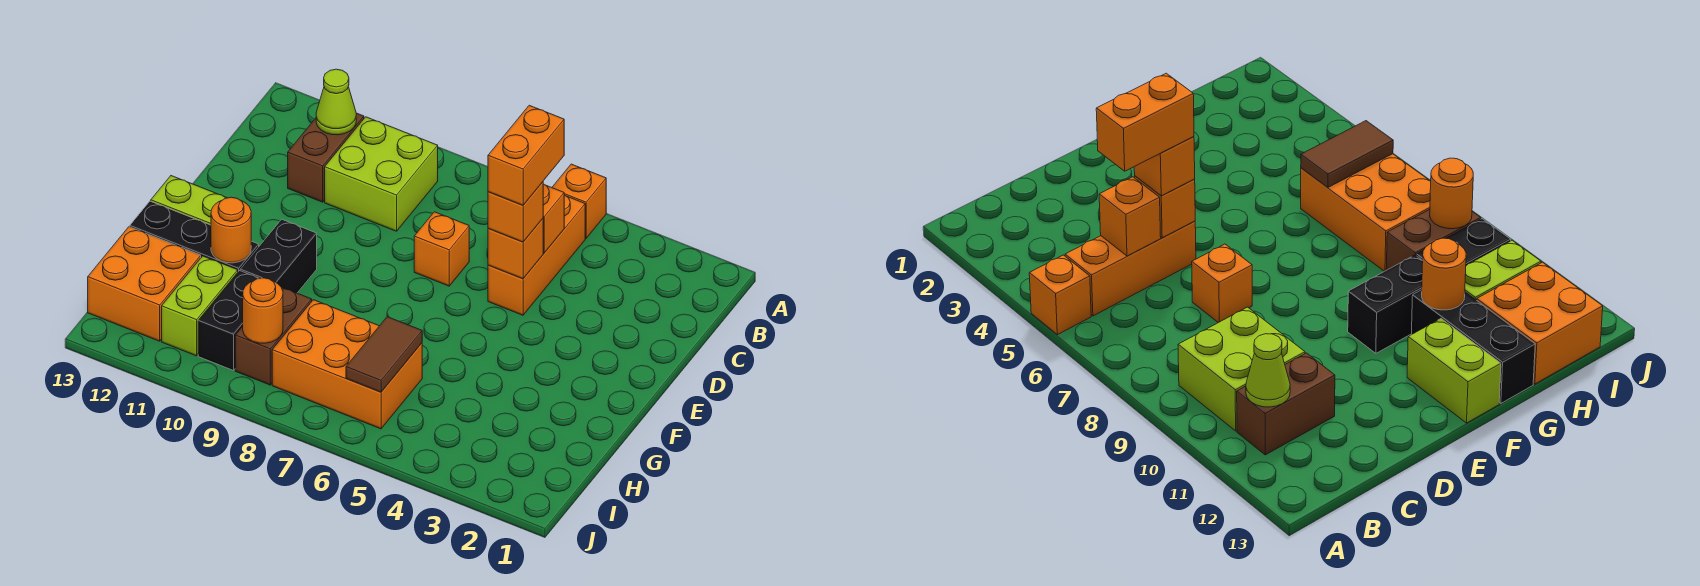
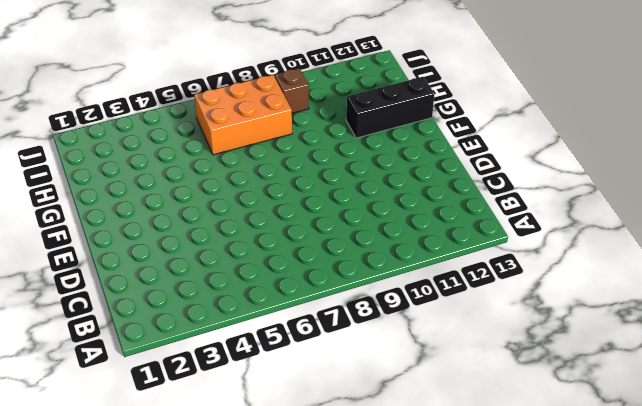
brown 1x1 brick [275,68,309,113] -> brown 1x2 brick [235,287,312,385]
none -> orange 1x1 brick [552,164,606,238]
none -> orange 1x3 brick [488,195,585,315]
none -> lime 2x2 brick [325,117,438,231]

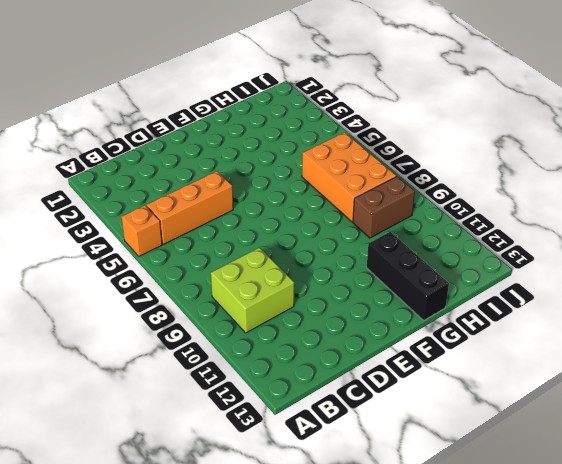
none -> brown 1x2 brick [288,113,364,202]
none -> orange 1x1 brick [414,212,469,286]
none -> black 1x2 brick [240,219,317,293]

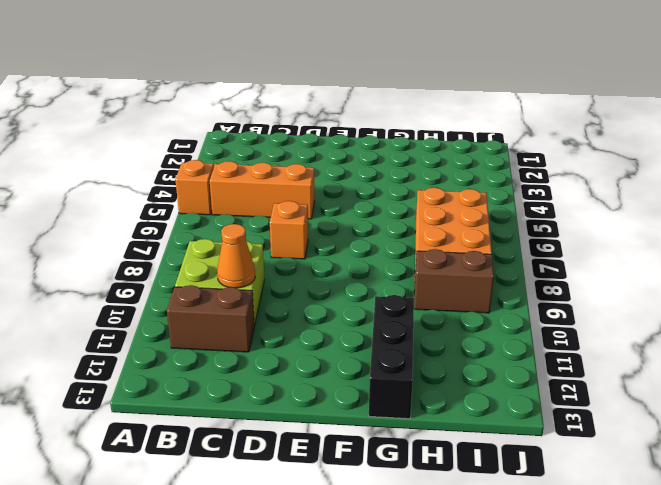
orange 1x1 cone [217,224,255,288] -> none
none -> black 1x2 brick [240,219,317,293]
none -> lime 1x2 brick [151,176,227,225]
none -> black 1x2 brick [198,271,259,370]

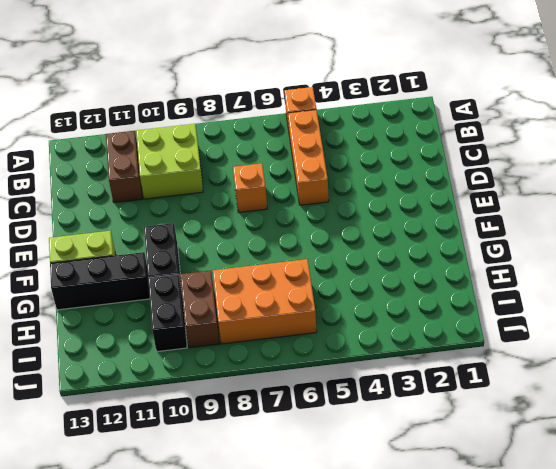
none -> lime 1x2 brick [162,256,238,356]
none -> orange 2x2 brick [88,227,201,341]
none -> lime 1x1 cone [316,69,356,135]

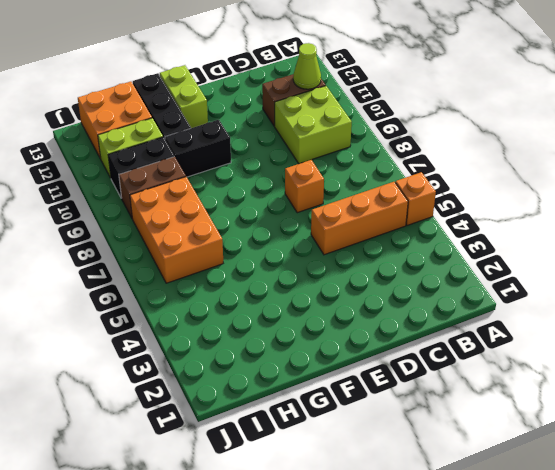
none -> orange 1x1 brick [543,184,564,253]
none -> orange 1x1 brick [488,219,543,279]
none -> orange 1x1 round brick [211,197,251,263]

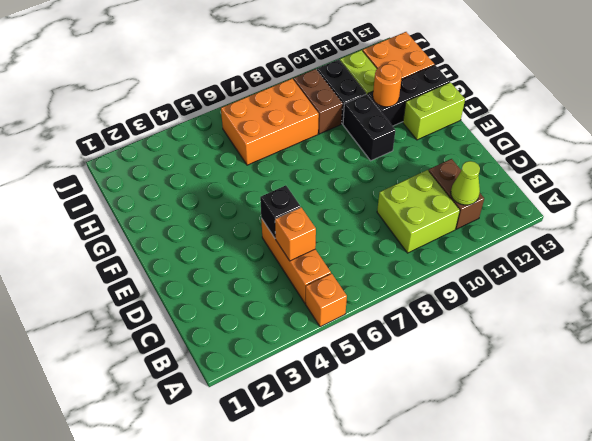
black 1x1 brick [260,185,300,238] -> orange 1x1 brick [488,219,543,279]
none -> orange 1x1 brick [414,212,469,286]
none -> brown 1x2 tile [346,317,422,392]
none -> orange 1x1 round brick [243,278,283,343]

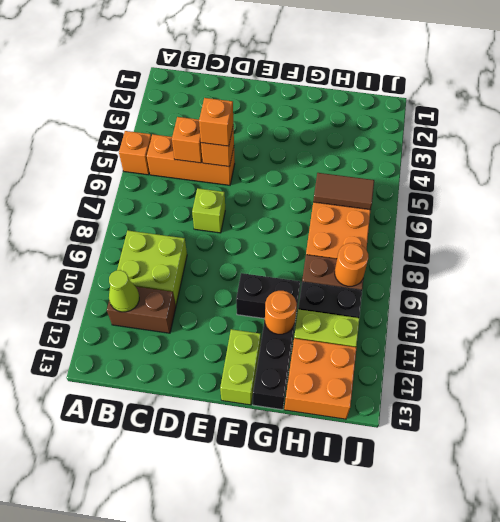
lime 1x1 brick [192,188,225,233] -> orange 1x1 brick [414,212,469,286]
none -> orange 1x2 brick [488,105,564,205]

